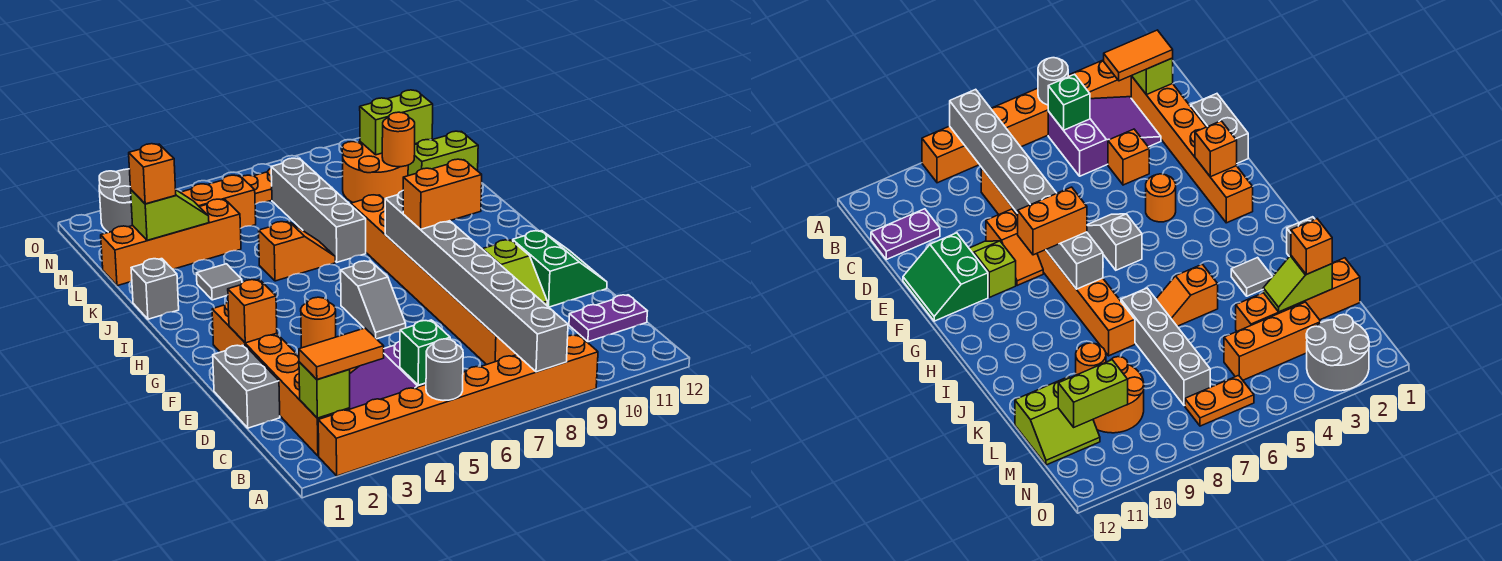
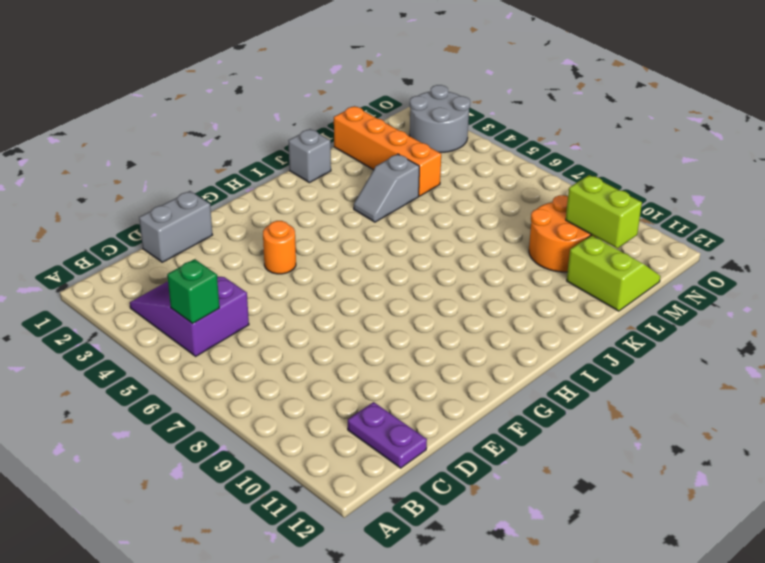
grey 1x2 slope [354,154,419,222] -> grey 1x2 slope moved to [341,261,406,339]
none -> orange 1x8 brick [318,335,598,476]
none -> orange 1x6 brick [212,302,350,456]
none -> orange 1x8 brick [351,195,517,365]
none -> orange 1x1 brick [1108,129,1149,185]

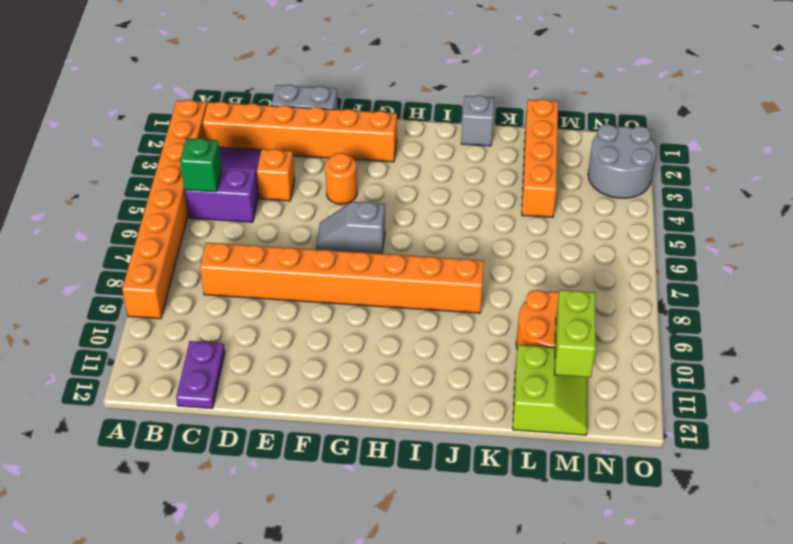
none -> orange 1x2 slope [986,209,1043,286]
none -> lime 1x2 slope [483,240,547,305]
none -> green 2x2 slope [513,231,607,307]
none -> grey 1x1 tile [197,264,242,300]

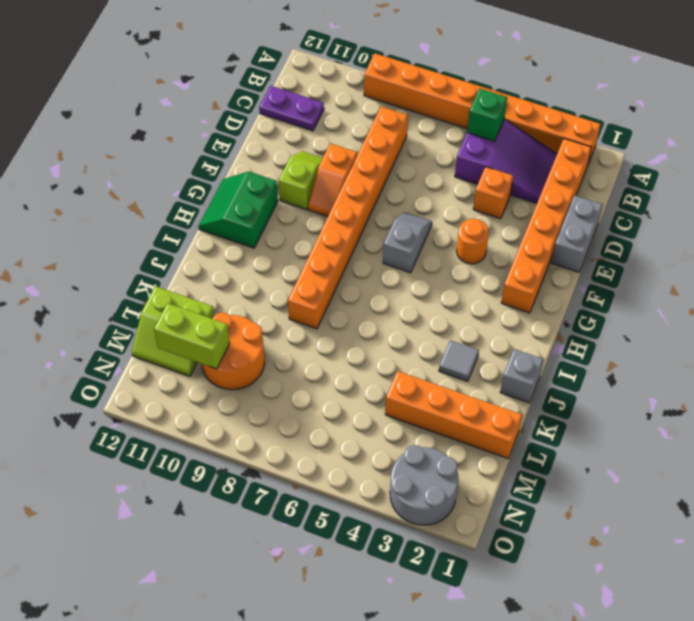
green 2x2 slope [199,172,278,248] -> green 2x2 slope moved to [513,231,607,307]
none -> orange 1x2 slope [259,221,335,281]
none -> grey 1x4 brick [271,158,366,262]
none -> orange 1x3 brick [180,175,256,229]
none -> orange 1x2 plate [242,169,272,204]

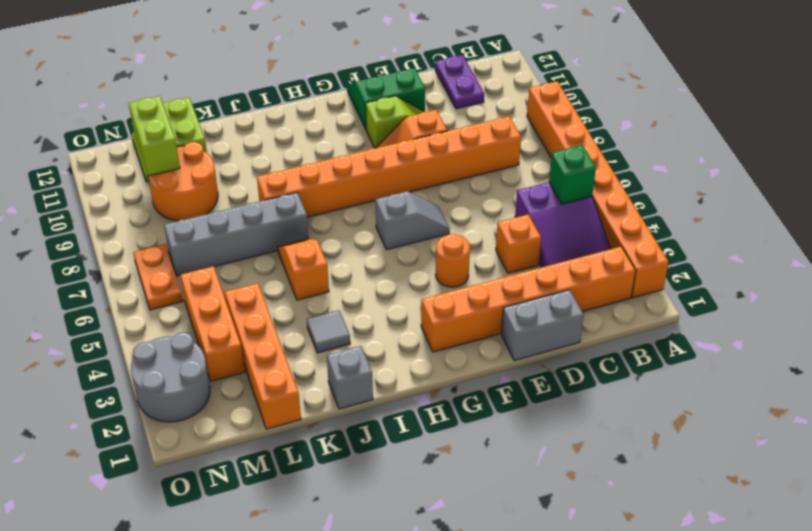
none -> grey 1x1 round brick [426,339,463,400]
none -> grey 1x8 brick [385,191,568,372]
none -> lime 1x1 brick [299,362,350,418]
none -> orange 1x1 brick [228,279,277,343]

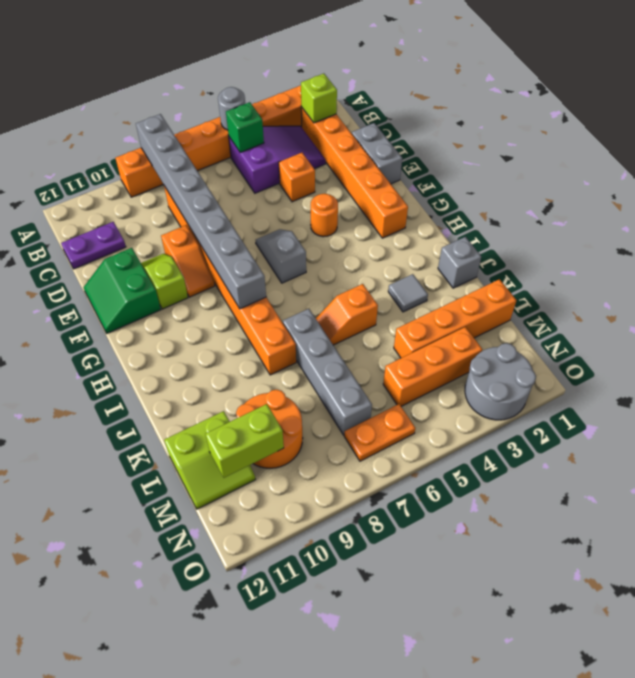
none -> orange 1x1 brick [228,279,277,343]
none -> lime 1x2 slope [131,190,209,240]
none -> orange 1x1 round brick [382,112,415,167]
none -> orange 1x2 tile [299,328,384,379]

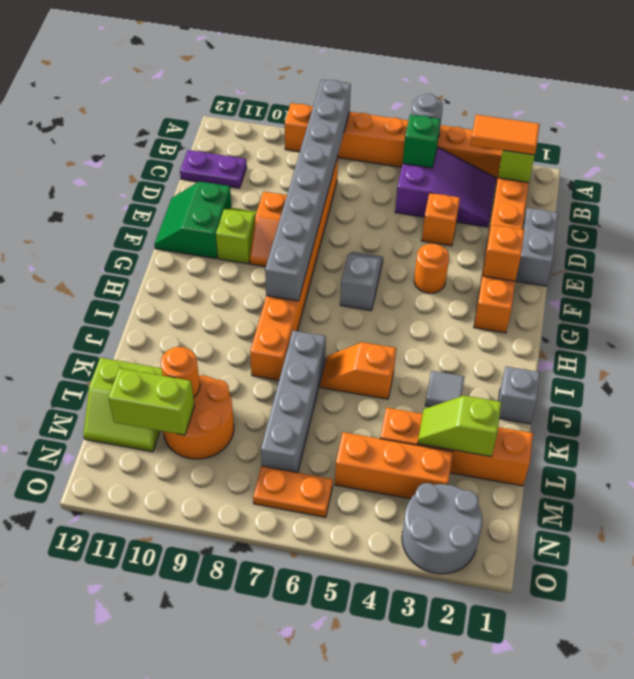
none -> orange 1x2 brick [403,159,482,229]
none -> orange 1x1 brick [129,144,176,204]

